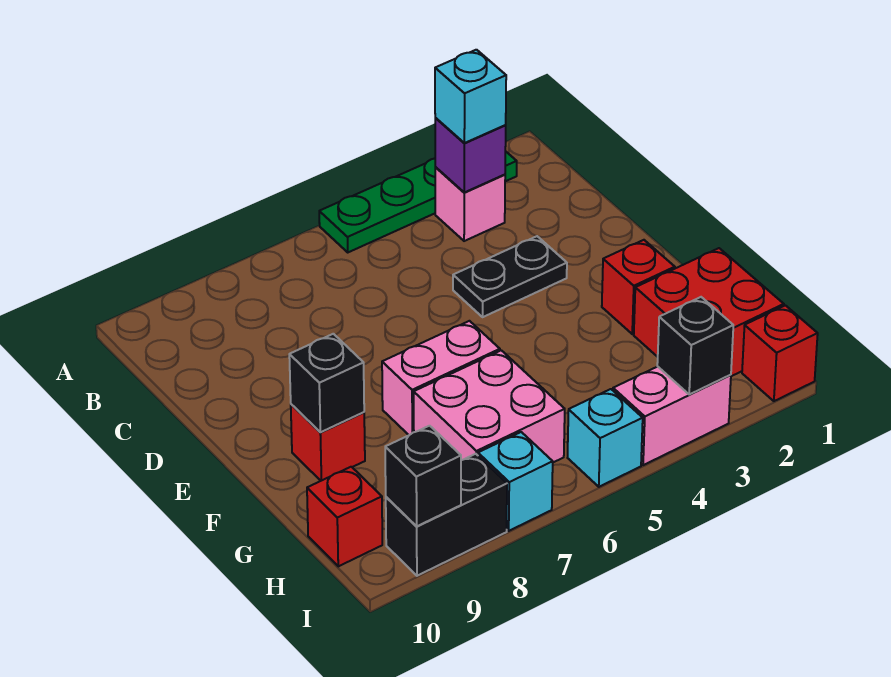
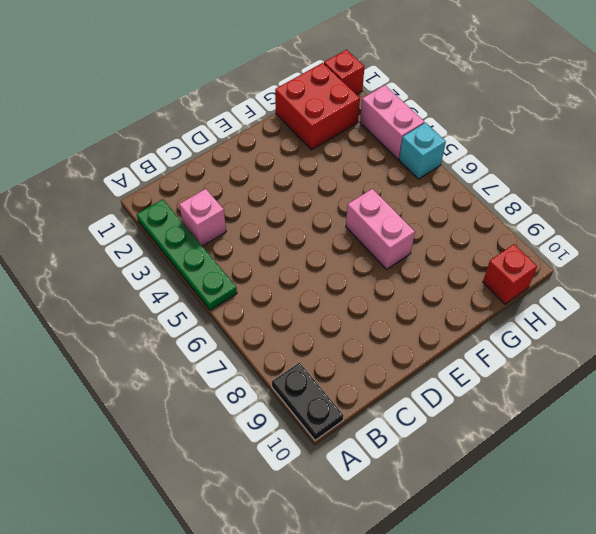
black 1x2 plate [272,363,344,440] -> black 1x2 plate moved to [453,236,567,317]
none -> red 1x1 brick [602,240,675,334]
none -> red 1x1 brick [291,404,365,481]
none -> pink 2x2 brick [414,350,565,462]

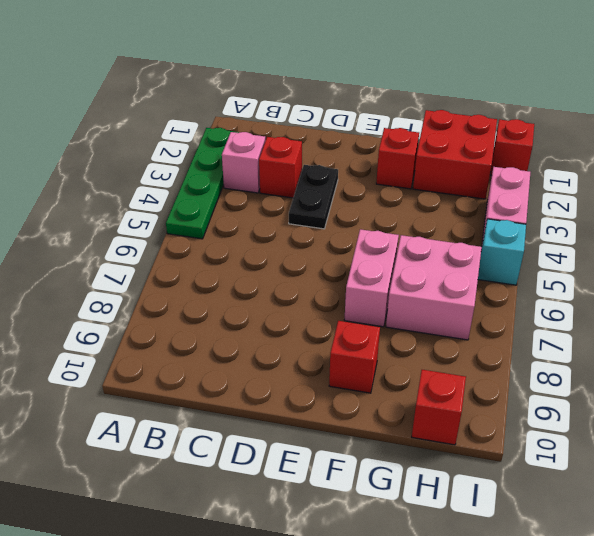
red 1x1 brick [259,137,302,198] -> none
none -> cyan 1x1 brick [478,432,553,531]
none -> black 1x2 brick [386,454,507,576]
none -> purple 1x1 brick [435,118,506,192]

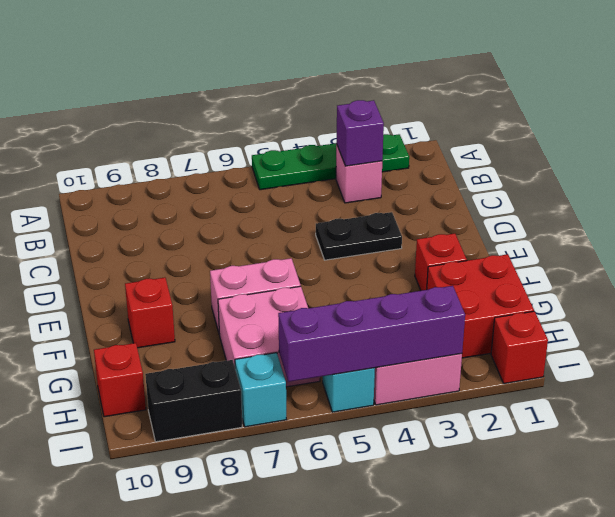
purple 1x4 brick [278,286,465,382] -> black 1x1 brick [657,297,733,394]
none -> black 1x1 brick [289,334,364,432]
none -> black 1x1 brick [385,426,461,526]
none -> cyan 1x1 brick [435,50,506,143]

